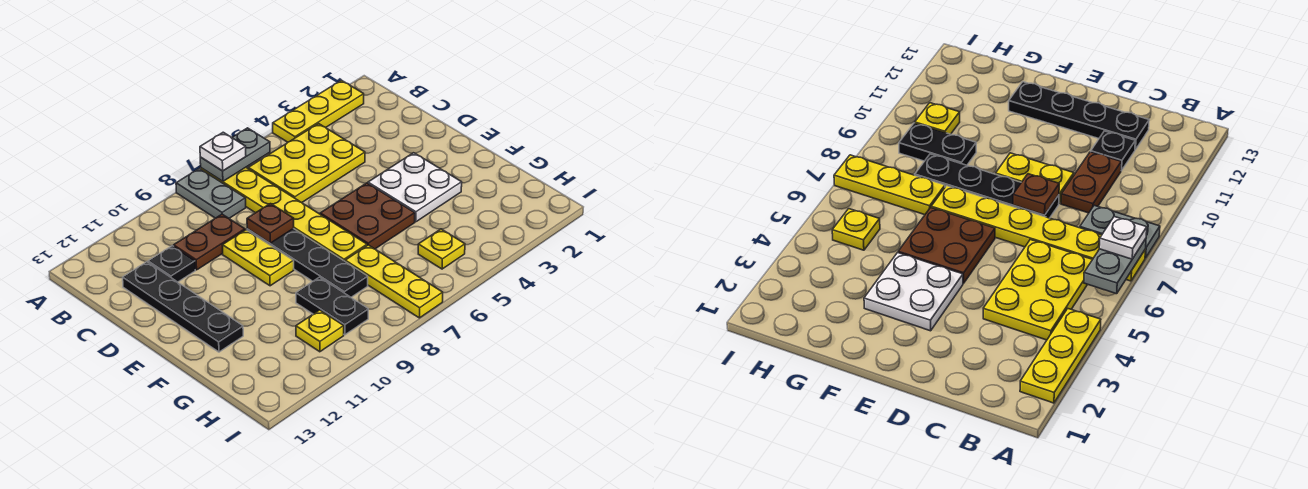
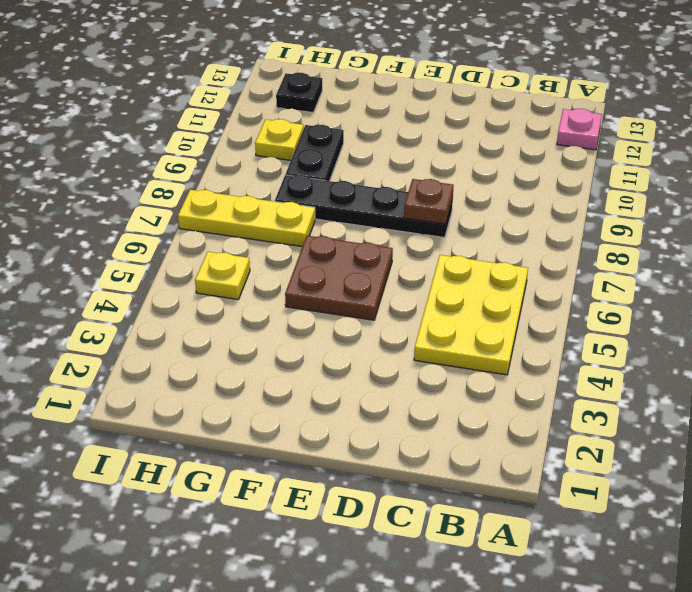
pink 1x1 plate [557,109,602,150] -> none
black 1x2 plate [286,125,344,181] -> black 1x2 plate turned to [296,277,368,335]
black 1x1 plate [276,72,322,113] -> black 1x1 plate moved to [148,246,195,282]
none -> yellow 1x3 plate [273,80,364,142]
none -> yellow 1x6 plate [201,167,367,261]
none -> grey 1x2 plate [176,168,246,218]

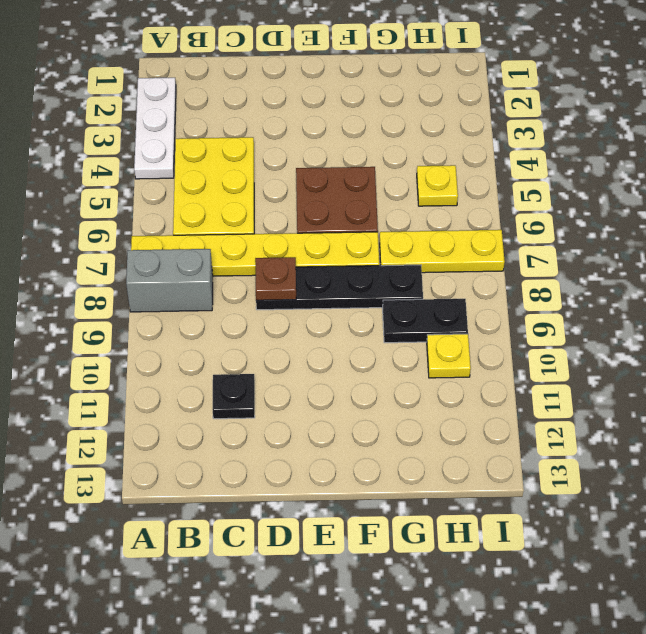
white 1x3 plate [134,78,176,179] -> yellow 1x3 plate [273,80,364,142]
grey 1x2 brick [126,249,213,312] -> grey 1x2 plate [176,168,246,218]
none -> brown 1x2 plate [173,214,245,270]
none -> black 1x4 plate [123,262,243,352]
none -> yellow 1x2 plate [223,230,294,286]

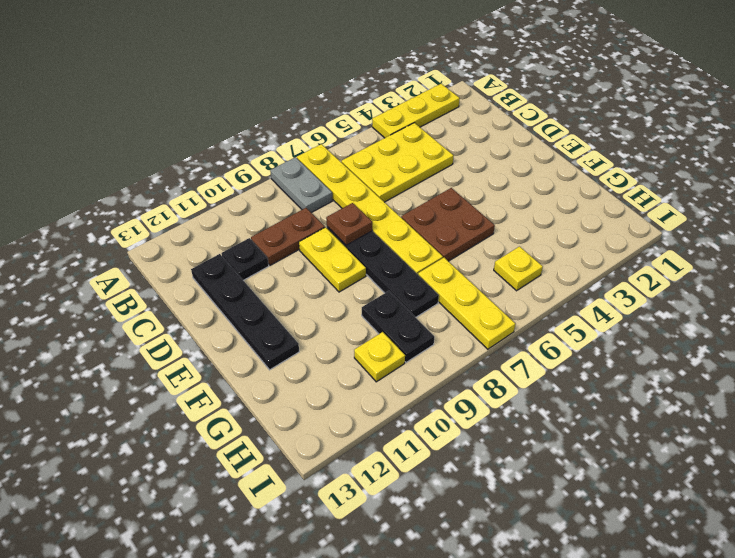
none -> white 2x2 plate [368,153,462,222]
none -> grey 1x2 plate [200,128,270,181]
none -> white 1x1 plate [200,132,246,171]

